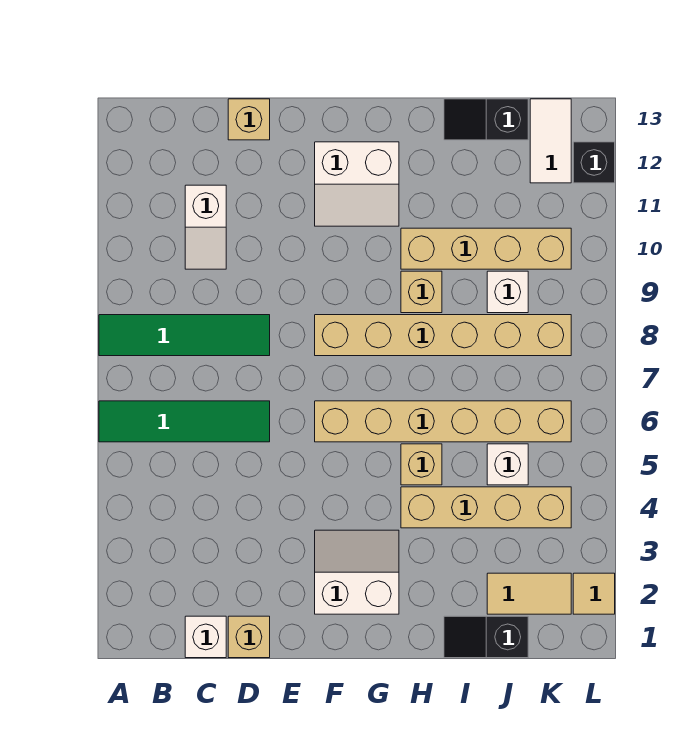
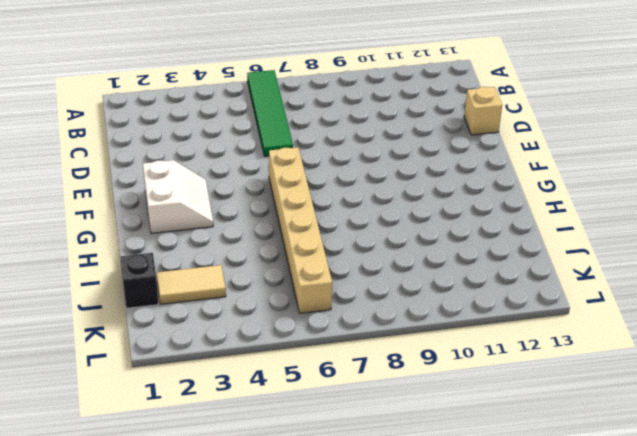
tan 1x2 tile [156,265,226,304] -> tan 1x2 tile turned to [487,573,571,614]
none -> green 1x4 tile [99,315,270,356]
none -> white 1x1 brick [185,616,226,658]
none -> white 1x2 slope [185,185,226,269]

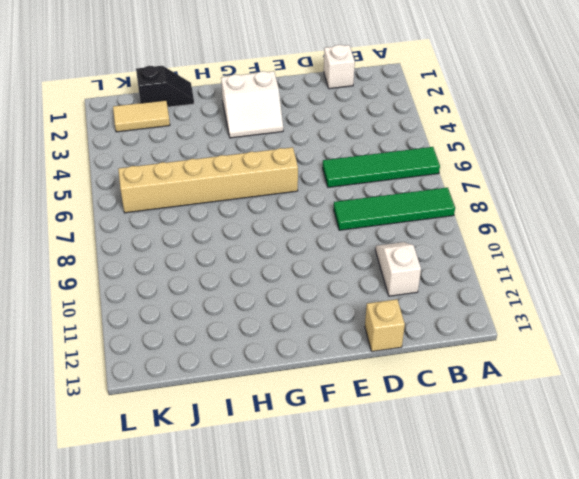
none -> tan 1x1 brick [228,616,270,658]
none -> tan 1x6 brick [315,315,571,356]
none -> white 2x2 slope [315,142,399,226]

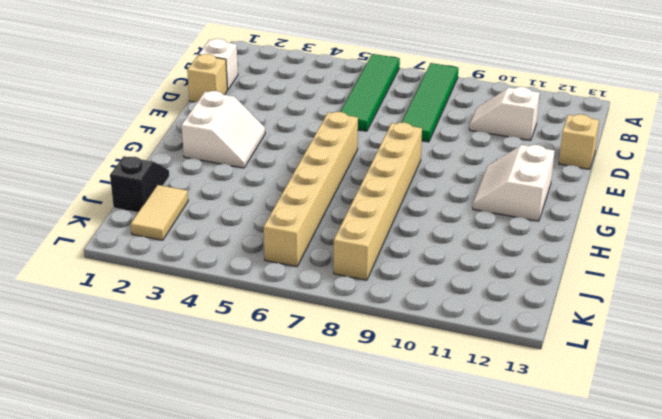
none -> tan 1x4 brick [401,487,571,528]
none -> tan 1x1 brick [401,444,442,485]
none -> tan 1x1 brick [401,271,442,313]

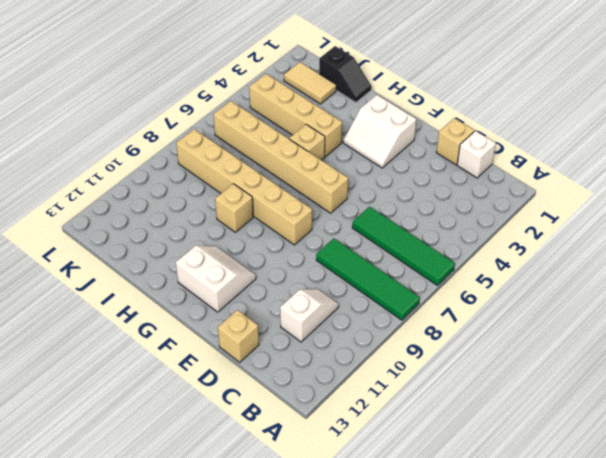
none -> tan 1x4 brick [401,228,571,269]
none -> black 1x2 slope [444,99,528,140]
none -> white 1x1 brick [487,444,528,485]

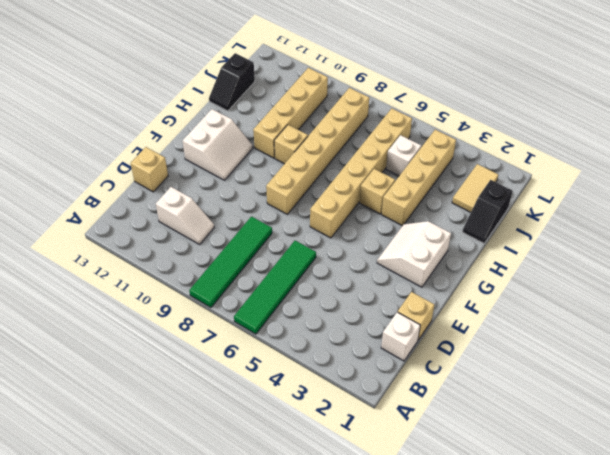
none -> white 1x1 brick [487,271,528,313]
none -> white 1x2 tile [530,99,571,183]
none -> tan 1x1 tile [573,573,615,614]

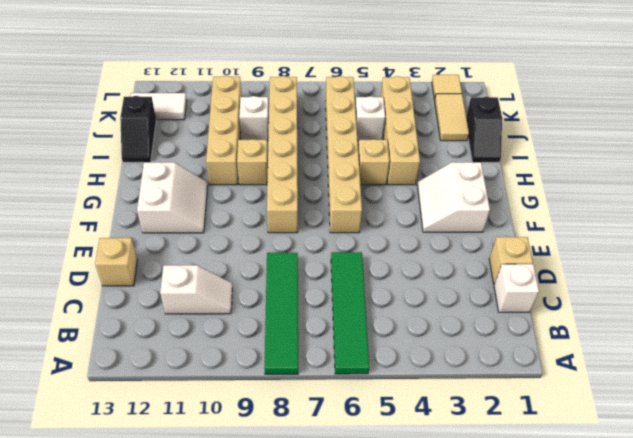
none -> black 1x1 brick [573,142,615,183]

